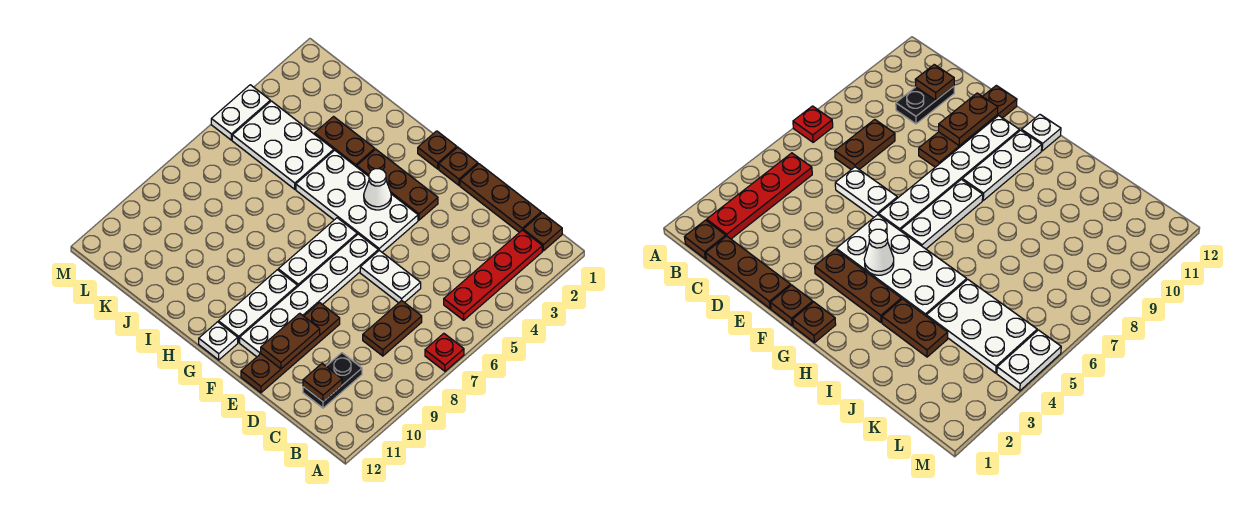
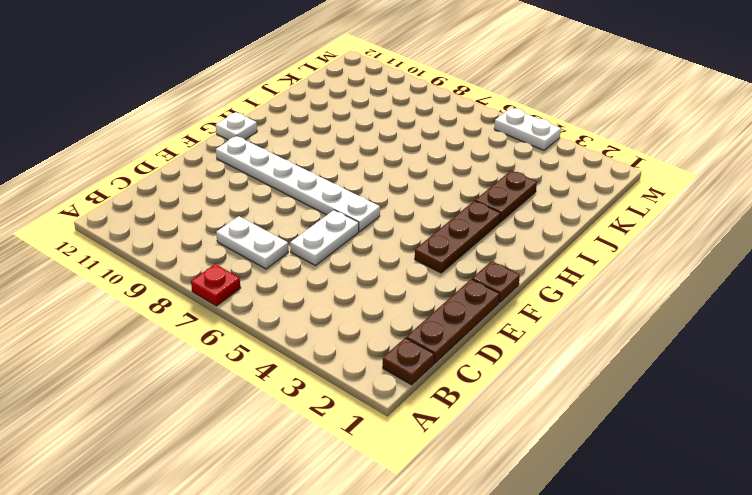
white 1x2 plate [216,216,288,269] -> brown 1x2 plate [363,301,422,356]
none -> red 1x4 plate [444,230,542,320]
none -> black 1x2 plate [303,353,362,408]
none -> brown 1x4 plate [241,303,340,393]

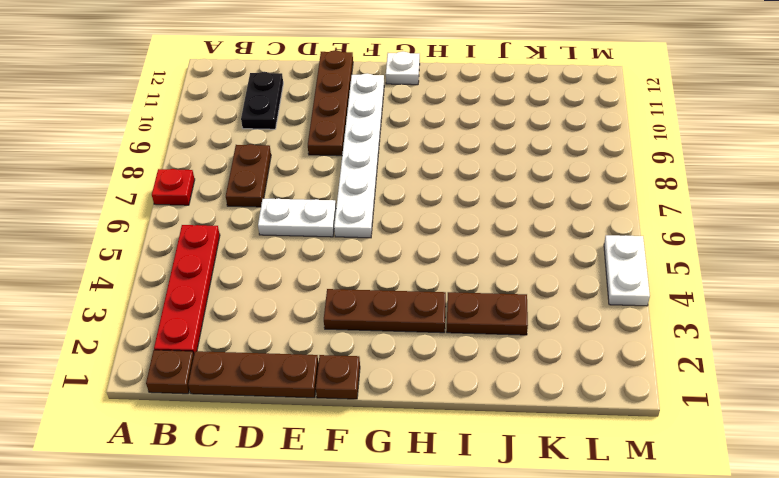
none -> white 2x4 plate [296,150,418,252]
none -> brown 1x1 plate [418,131,457,169]
none -> white 1x3 plate [278,218,357,287]

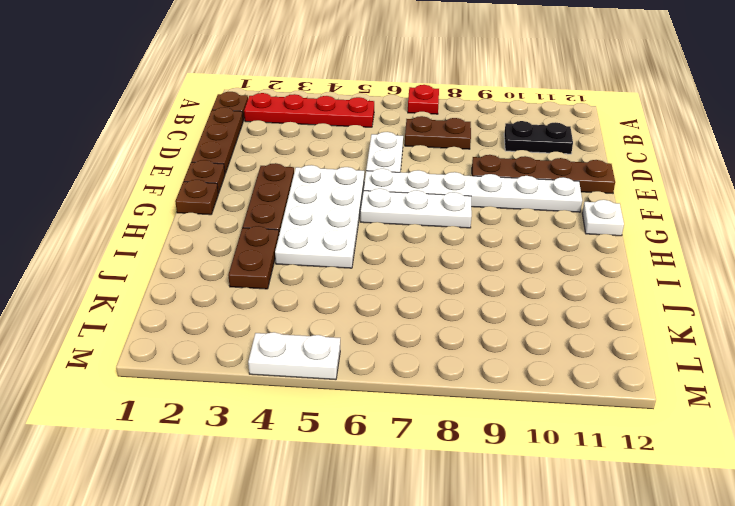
none -> white 1x3 plate [219,270,297,342]
none -> white 2x3 plate [232,101,334,189]
none -> brown 1x1 plate [303,364,342,401]

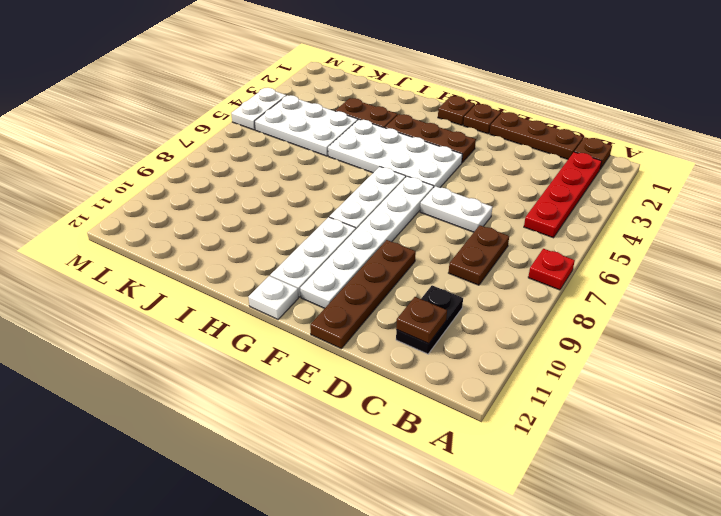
none -> brown 1x2 plate [261,313,320,369]
none -> white 1x1 cone [364,169,391,210]

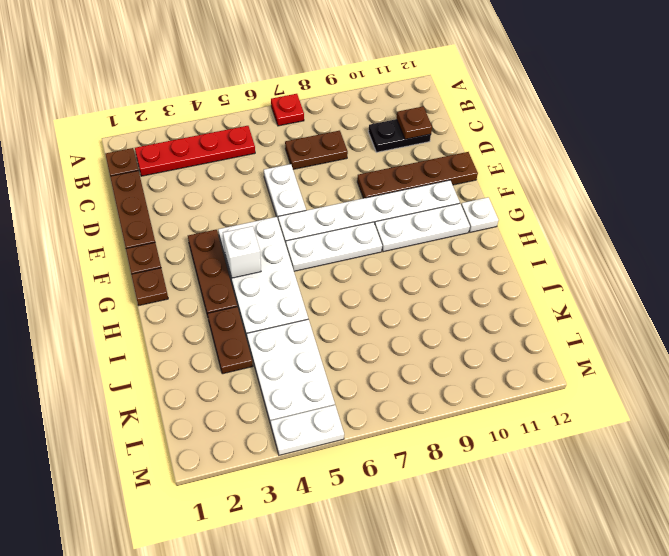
white 1x1 brick [223,226,261,278] -> white 1x1 cone [364,169,391,210]
none -> brown 1x2 plate [261,313,320,369]

